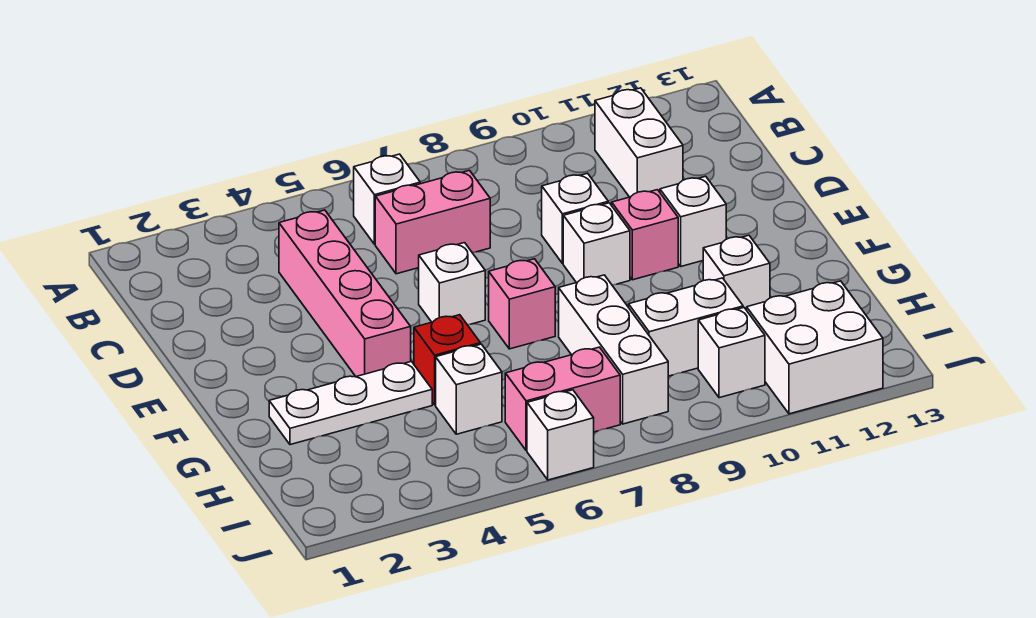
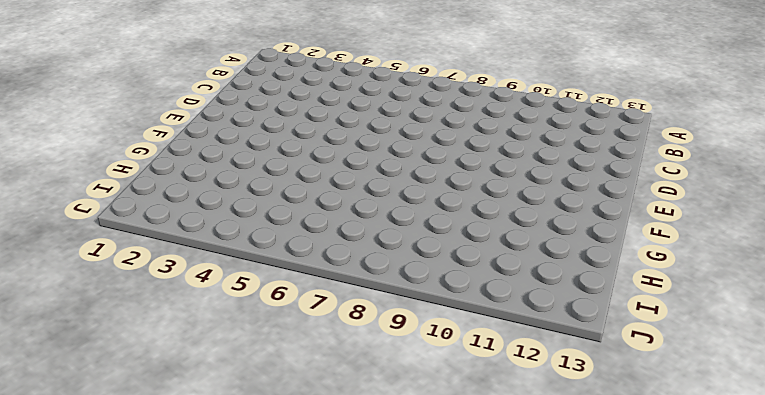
none -> white 1x1 brick [354,154,420,244]
none -> white 1x2 brick [595,88,683,197]
none -> pink 1x4 brick [279,210,411,376]

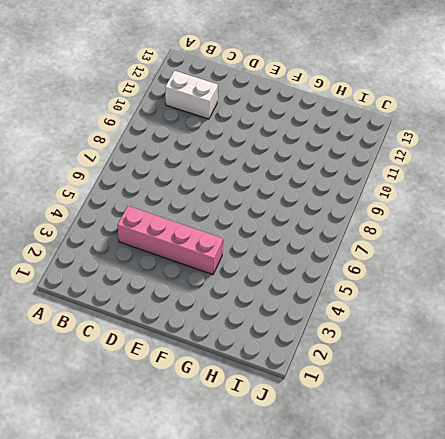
none -> white 1x1 brick [354,154,420,244]
none -> pink 1x2 brick [375,170,490,274]
none -> white 1x1 brick [542,173,608,264]

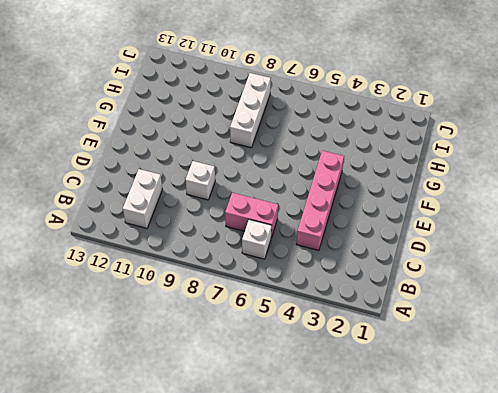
none -> white 1x1 brick [419,243,485,325]
none -> white 1x1 brick [563,203,630,285]
none -> pink 1x1 brick [612,190,678,280]

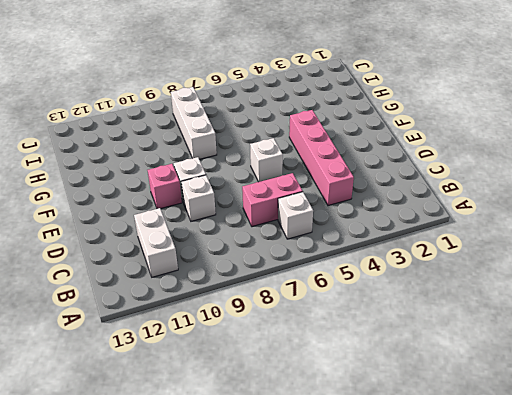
none -> white 1x1 brick [660,176,726,266]
none -> pink 1x1 brick [489,259,555,349]
none -> white 1x3 plate [269,361,432,445]

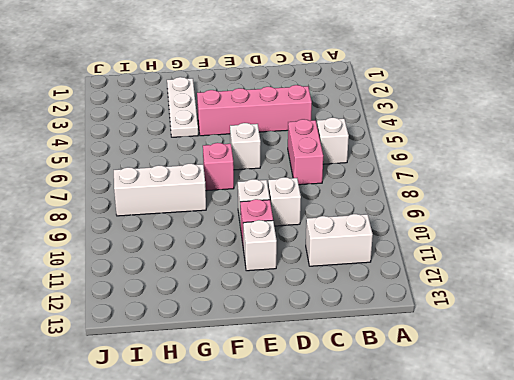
none -> red 1x1 brick [414,315,480,405]
none -> white 1x1 brick [703,235,770,310]
none -> white 1x1 brick [436,344,502,434]

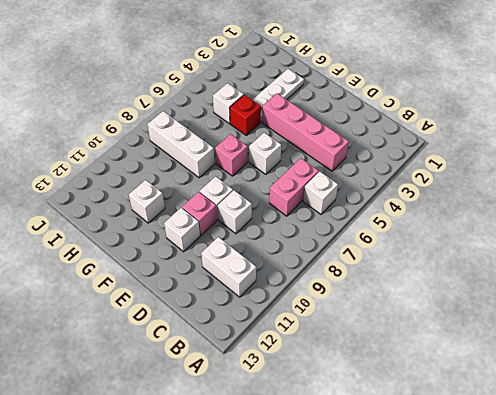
none -> white 1x2 brick [629,278,743,376]
none -> pink 1x2 brick [505,347,620,451]
none -> white 1x1 brick [698,308,765,398]

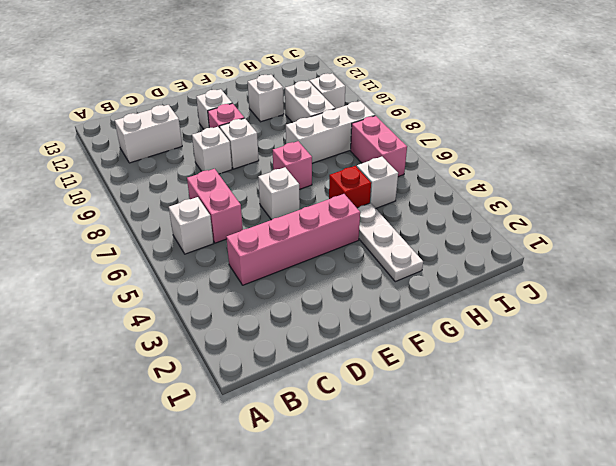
none -> white 2x2 brick [747,281,883,414]
none -> white 1x1 brick [527,390,594,480]

